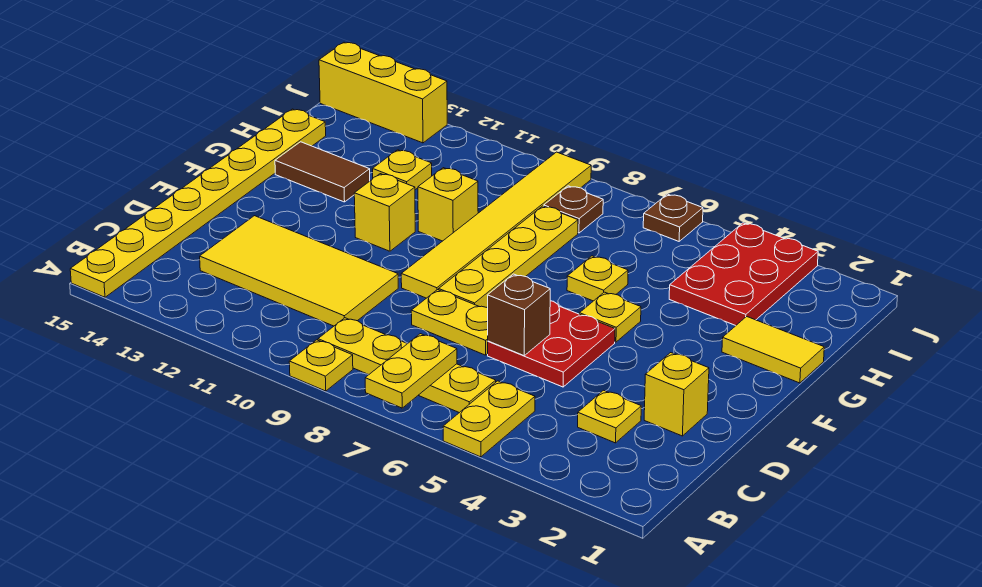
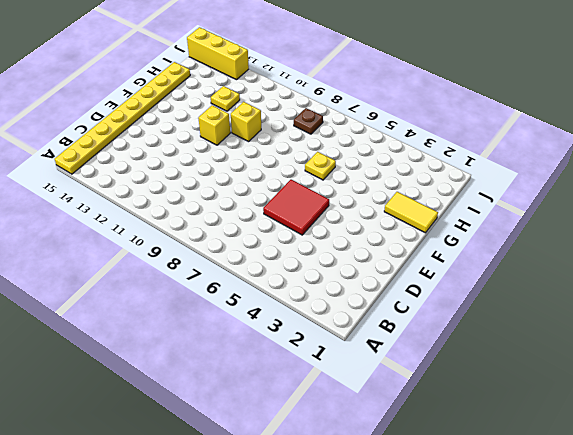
red 2x2 tile [263,180,329,235] -> red 2x2 plate [488,301,615,387]
none -> yellow 1x2 plate [443,381,535,457]
none -> yellow 1x1 plate [289,340,353,391]
none -> yellow 1x4 plate [318,318,496,413]

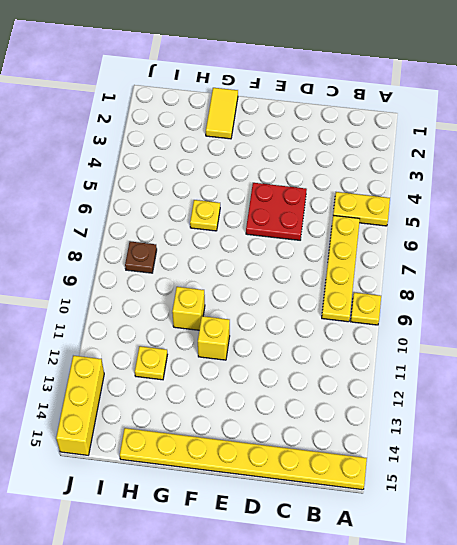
none -> yellow 1x1 plate [578,390,641,443]
none -> yellow 2x4 tile [200,216,398,326]
none -> yellow 1x1 brick [644,353,709,436]

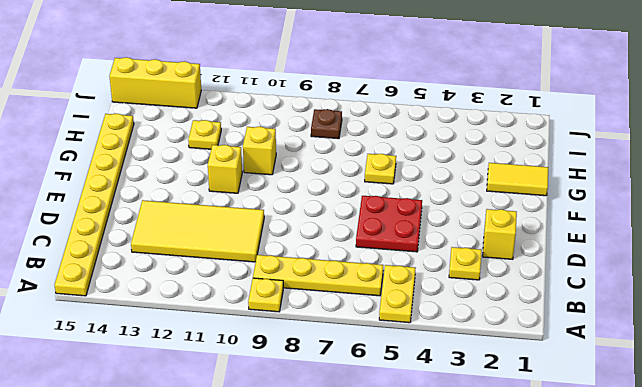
none -> yellow 1x2 plate [411,290,488,355]
none -> yellow 1x4 plate [439,206,578,307]
none -> yellow 1x6 tile [401,152,591,298]

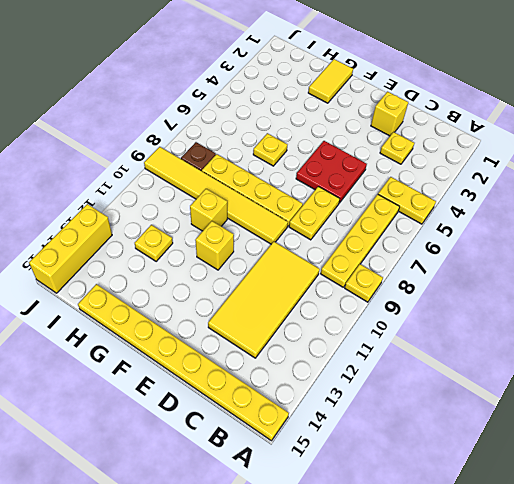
none -> yellow 1x1 plate [579,292,641,342]
none -> brown 1x2 tile [275,142,370,202]
none -> red 2x3 plate [669,223,818,326]

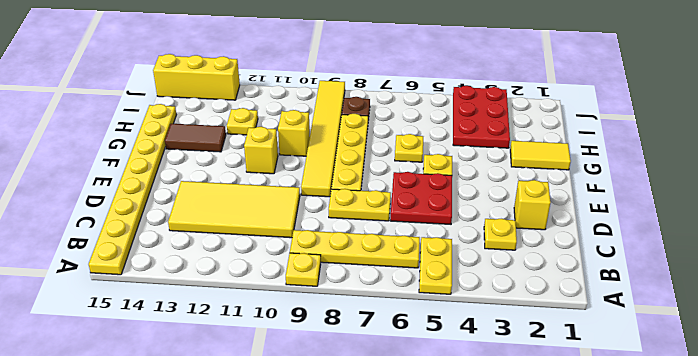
none -> brown 1x1 plate [643,194,703,241]
none -> yellow 1x2 plate [365,334,457,408]
none -> brown 1x1 brick [487,274,550,356]

